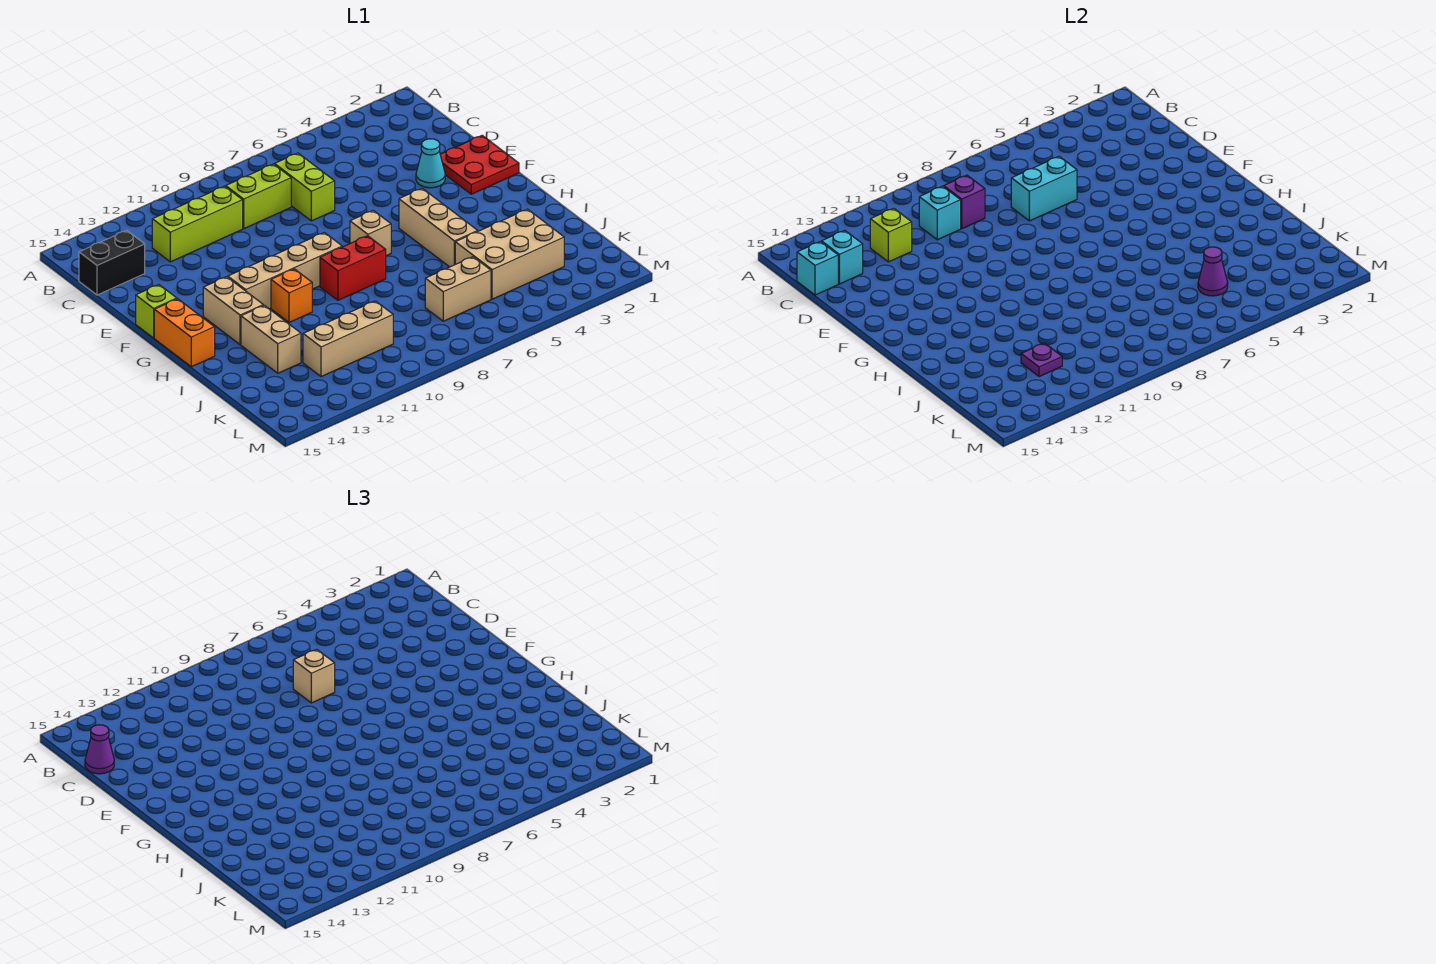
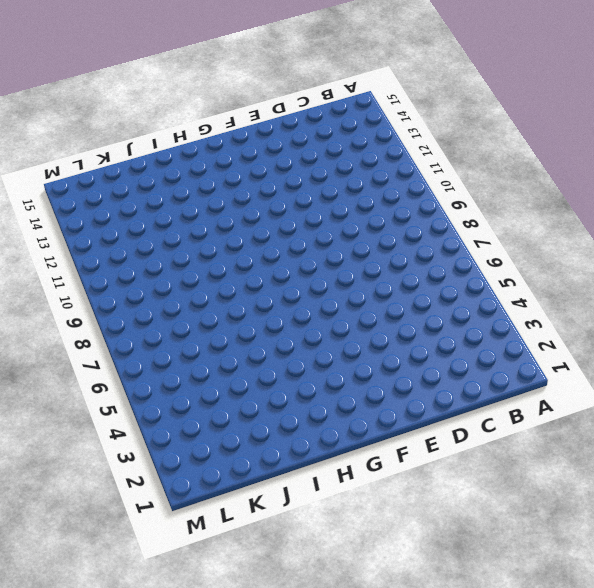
none -> lime 1x2 brick [275,153,335,221]
none -> lime 1x2 brick [226,164,291,229]
none -> lime 1x3 brick [152,186,243,262]

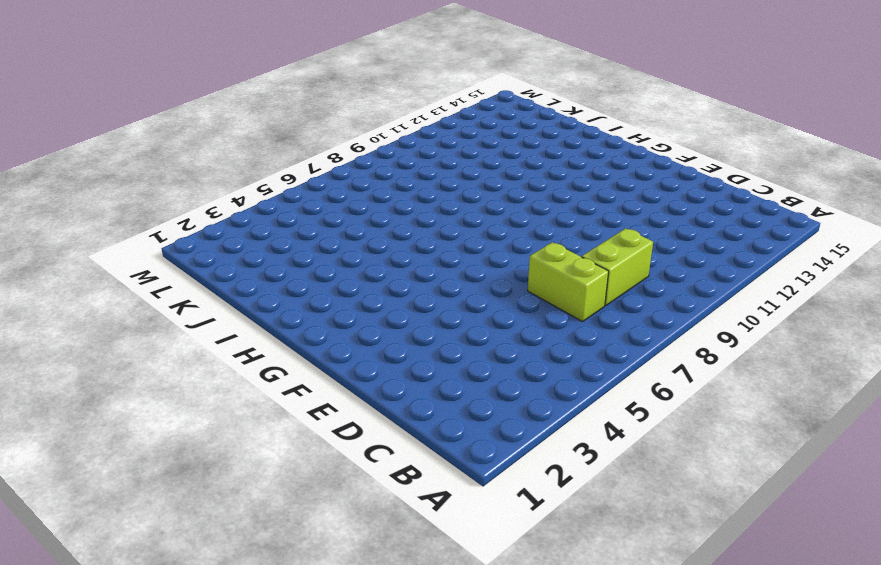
none -> lime 1x3 brick [152,186,243,262]
none -> black 1x2 brick [79,230,145,295]
none -> red 2x2 plate [440,135,519,194]

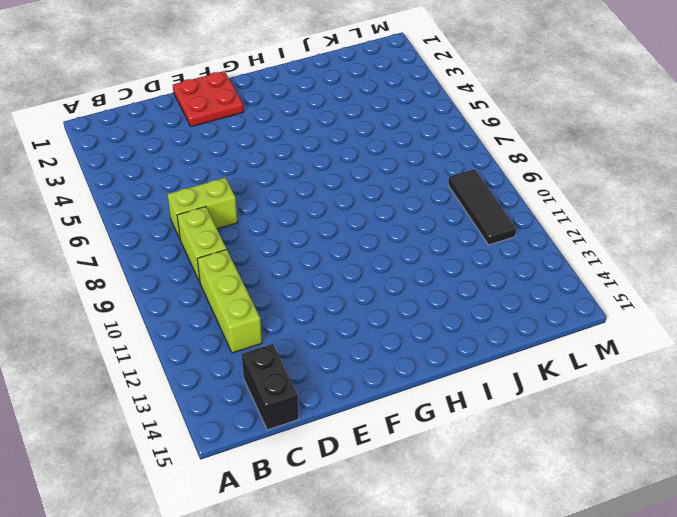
black 1x3 tile [448,169,516,245] -> none
none -> cyan 1x1 cone [416,139,445,188]
none -> lime 1x1 brick [136,285,177,338]
none -> tan 1x3 brick [399,188,478,267]

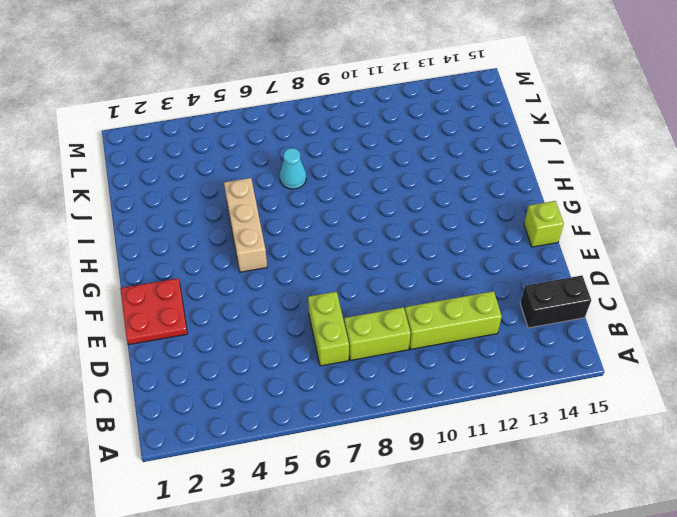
cyan 1x1 cone [280,148,306,189] -> cyan 1x1 cone moved to [416,139,445,188]
none -> tan 1x1 brick [350,210,391,256]
none -> tan 1x4 brick [228,232,342,309]
none -> tan 1x2 brick [203,277,263,345]

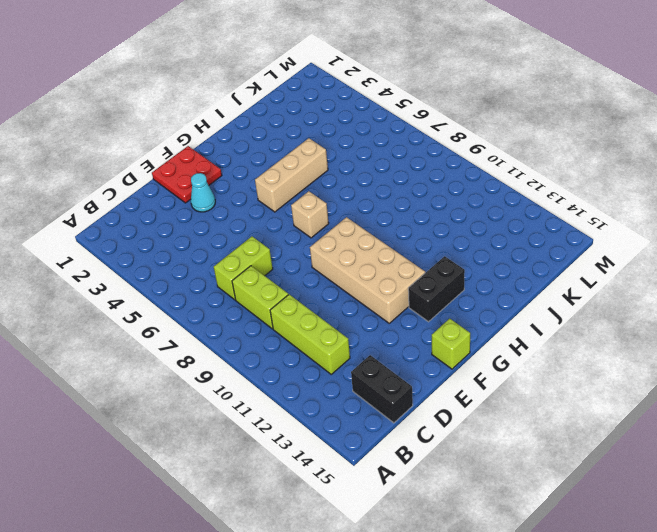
tan 2x4 brick [310,217,425,323] -> tan 1x4 brick [228,232,342,309]
black 1x2 brick [408,256,465,322] -> tan 1x2 brick [203,277,263,345]
none -> orange 1x2 brick [154,299,215,367]
none -> red 1x2 brick [320,236,386,300]
none -> orange 1x1 brick [271,269,312,322]

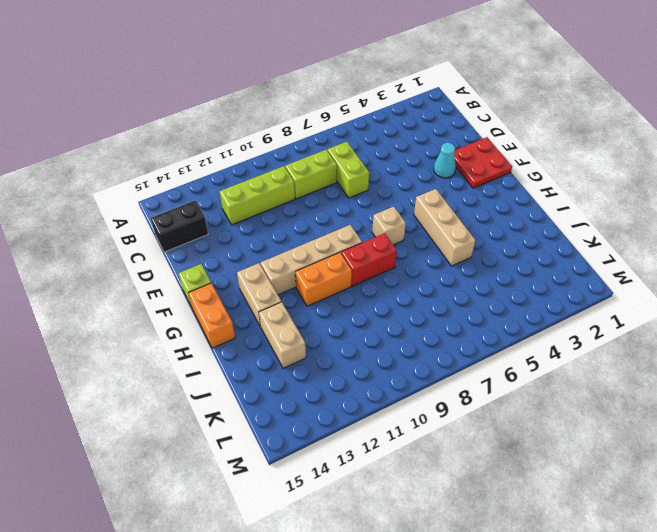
orange 1x2 brick [295,252,352,306] -> orange 1x1 brick [271,269,312,322]
none -> tan 2x3 brick [455,209,564,299]
none -> tan 1x2 brick [425,257,491,321]
none -> tan 1x3 brick [303,301,393,377]

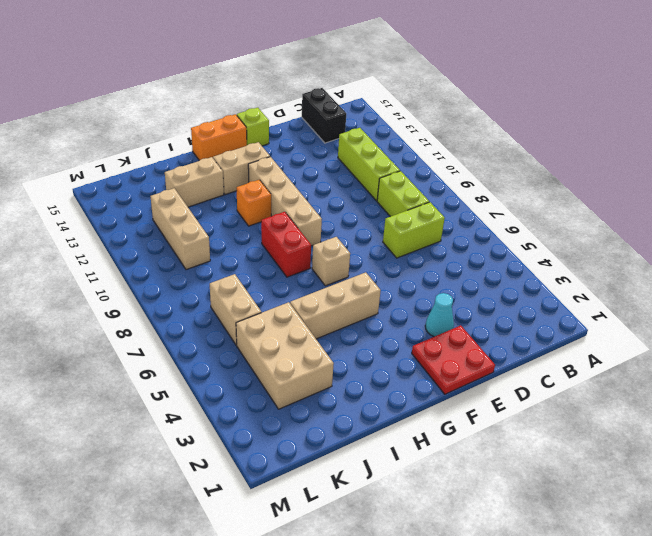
none -> purple 1x1 brick [944,175,985,229]
none -> cyan 1x1 brick [919,186,961,240]
none -> lime 1x1 brick [870,208,912,262]

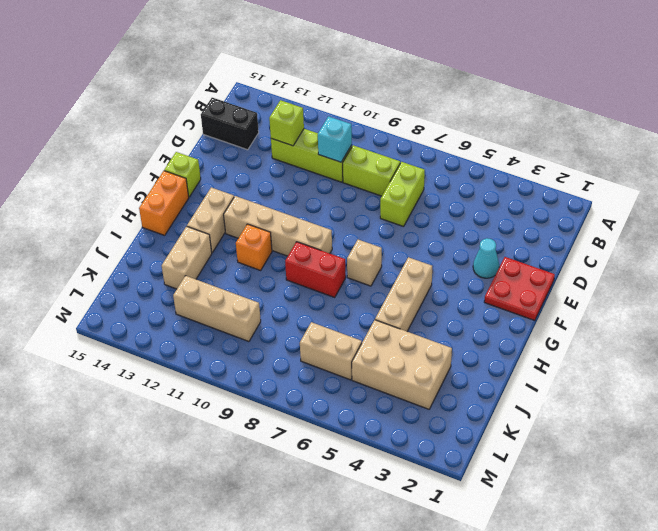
none -> purple 1x1 brick [944,175,985,229]
none -> cyan 1x1 brick [822,230,863,284]
none -> cyan 1x1 brick [797,241,838,295]

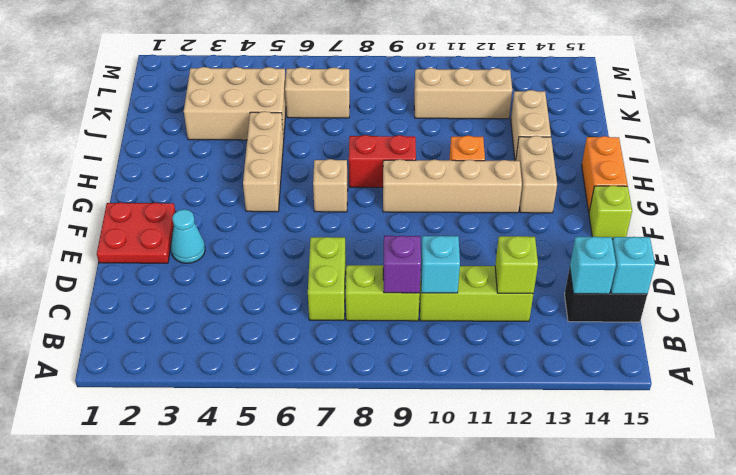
none -> cyan 1x2 brick [1011,156,1077,221]
none -> purple 1x1 cone [1198,247,1228,296]
none -> purple 1x1 plate [1021,343,1062,377]

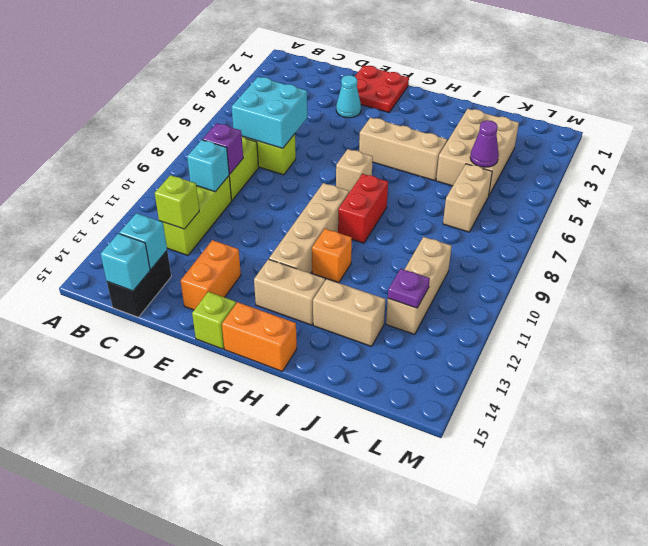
cyan 2x2 brick [232,77,307,148] -> cyan 1x2 brick [1011,156,1077,221]
orange 1x2 brick [180,240,241,310] -> none
none -> purple 1x1 cone [85,725,114,774]
none -> tan 1x1 brick [293,649,335,703]

